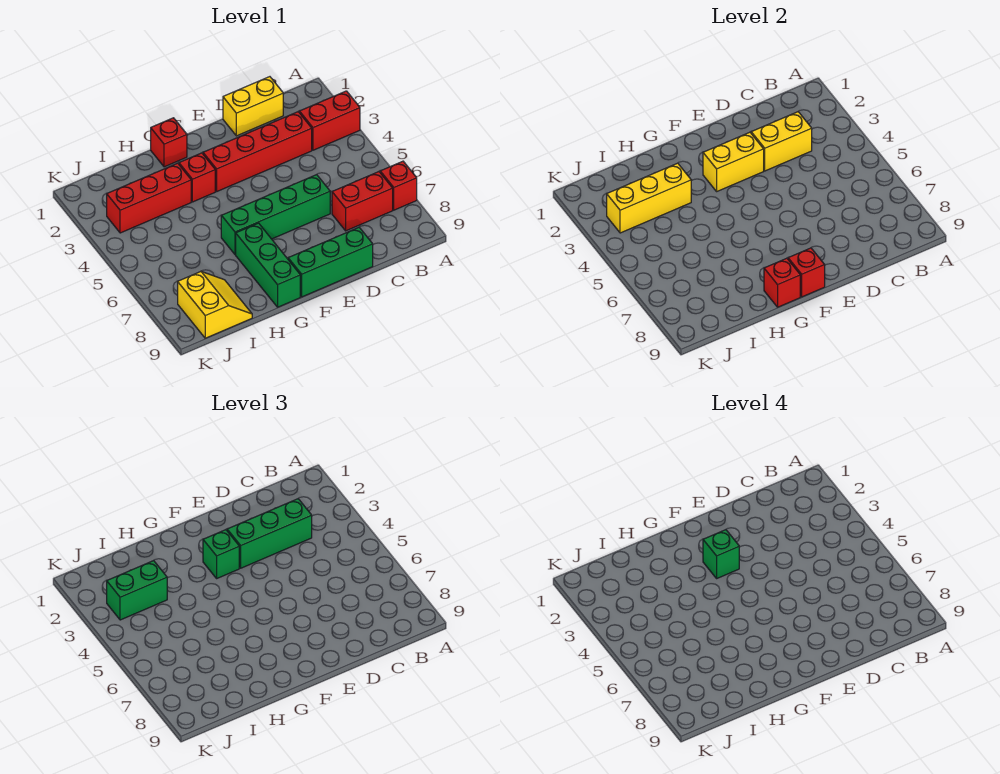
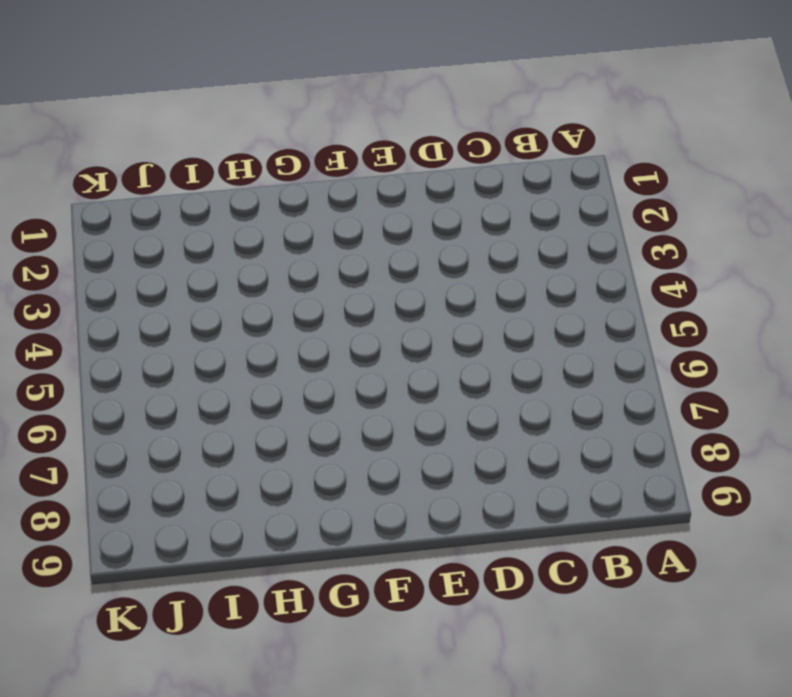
none -> red 1x2 brick [299,91,360,150]
none -> red 1x1 brick [380,161,417,210]
none -> red 1x2 brick [332,172,393,231]

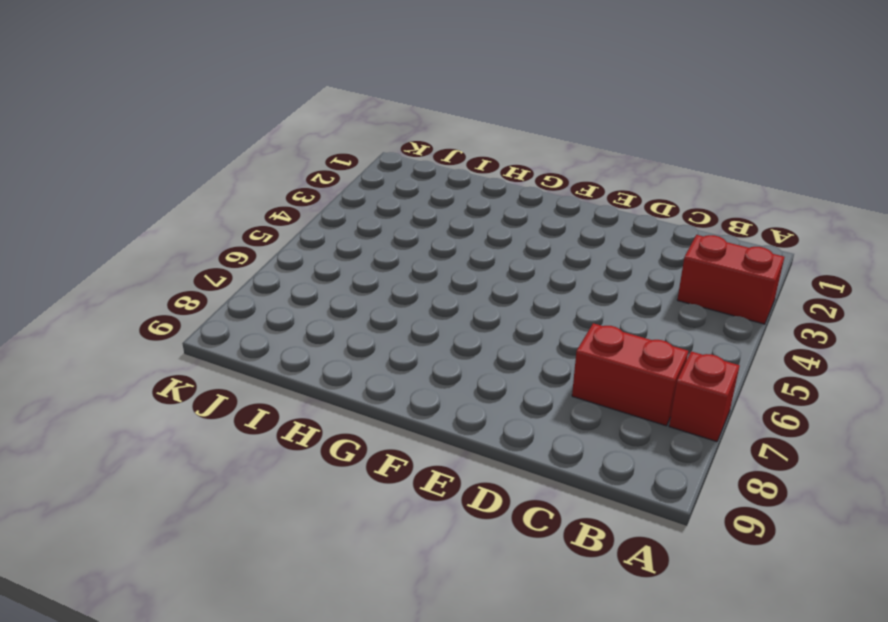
none -> yellow 1x2 brick [223,77,283,136]
none -> red 1x4 brick [203,112,312,191]
none -> green 1x4 brick [221,175,330,255]

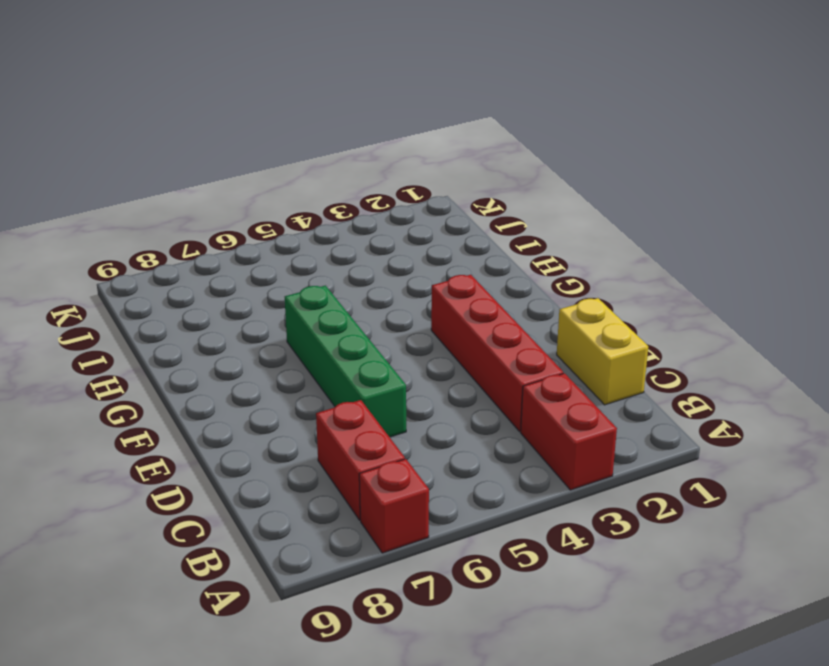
none -> green 1x3 brick [288,228,373,297]
none -> red 1x1 brick [151,118,187,167]
none -> red 1x1 brick [179,153,215,202]

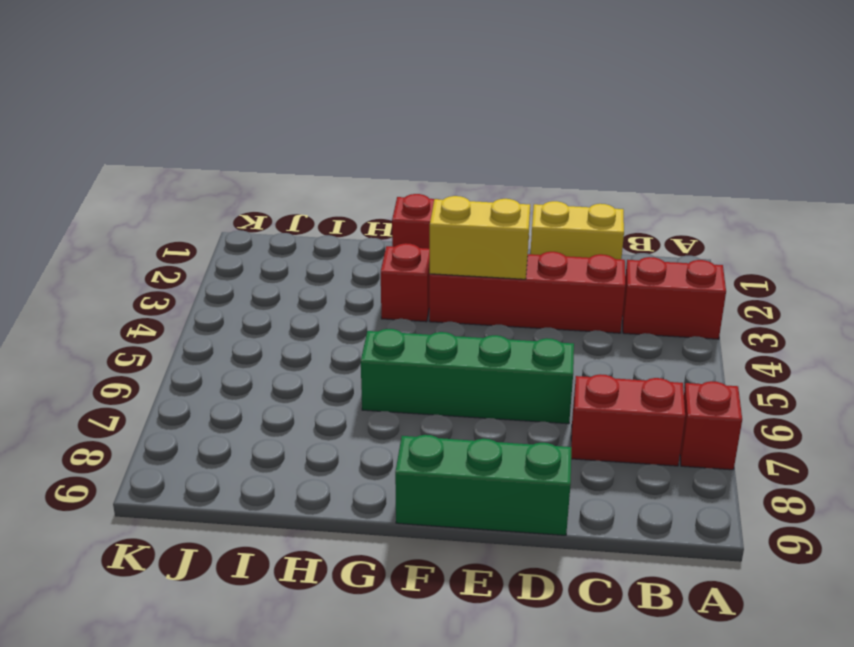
none -> green 1x3 brick [236,223,300,307]
none -> red 1x3 brick [107,163,191,233]
none -> yellow 2x2 slope [178,271,252,338]

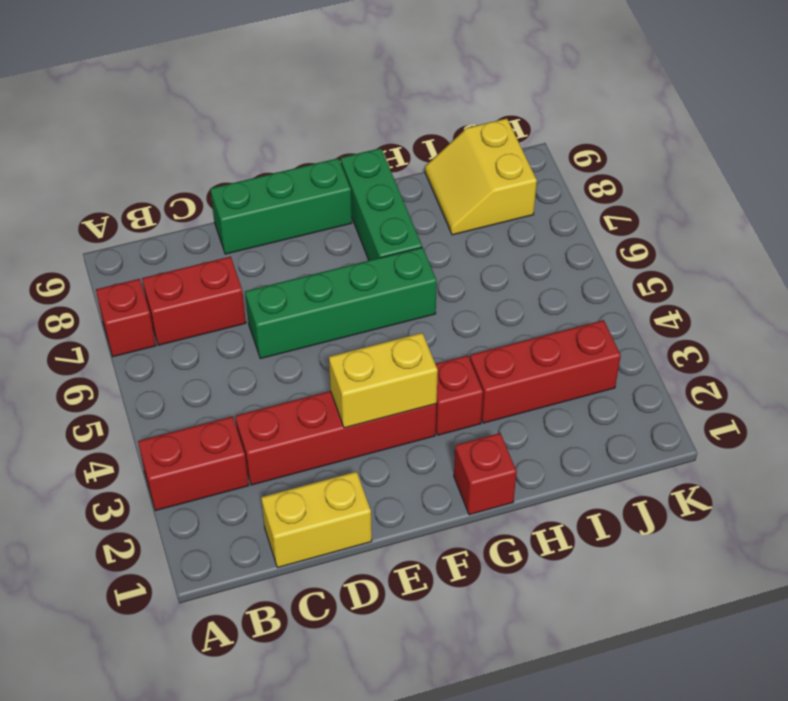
none -> yellow 1x2 brick [751,112,812,171]
none -> red 1x1 brick [788,248,825,297]
none -> red 1x1 brick [764,258,800,307]

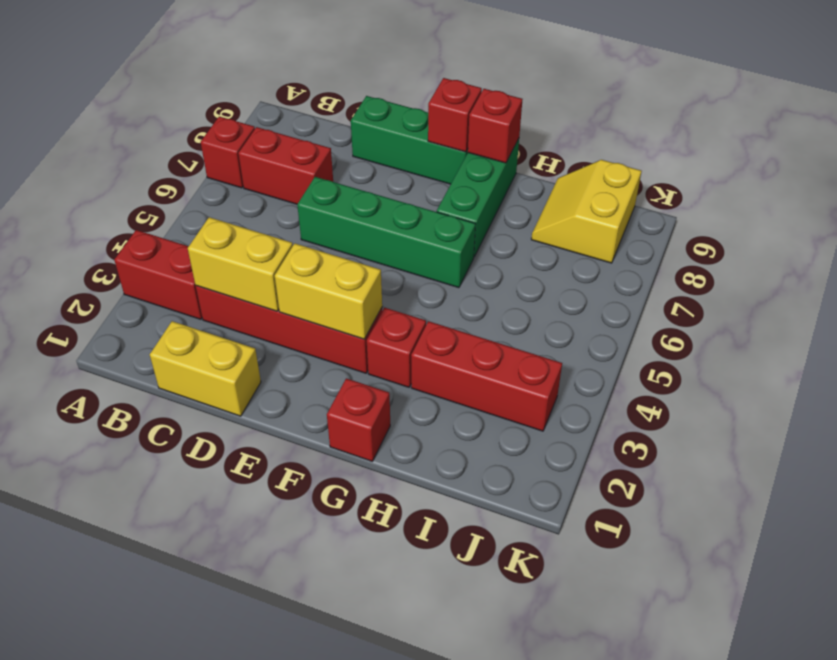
none -> yellow 1x3 brick [607,163,691,233]
none -> green 1x3 brick [227,499,312,568]
none -> green 1x1 brick [203,530,239,578]

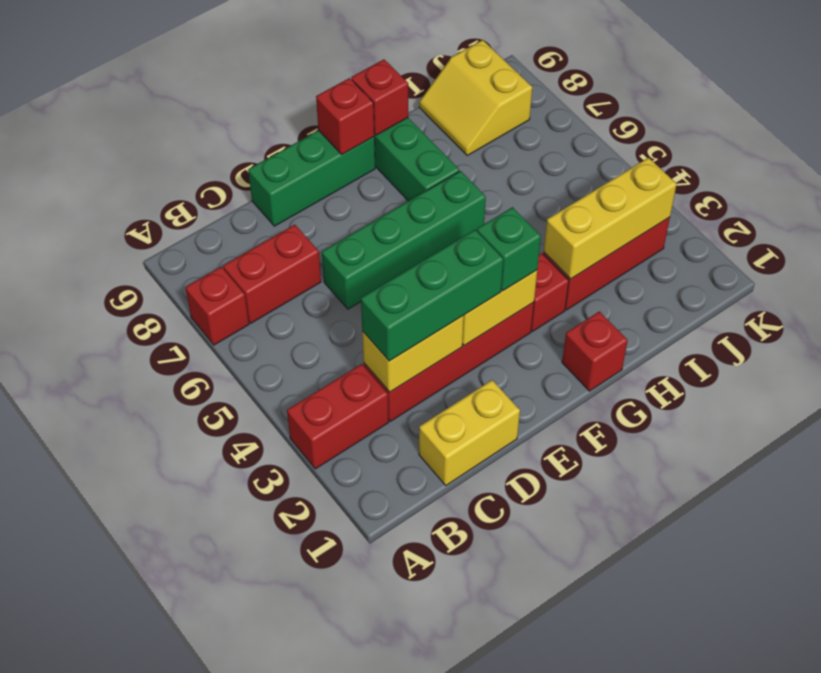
none -> green 1x2 brick [107,561,167,620]
none -> green 1x1 brick [703,530,739,578]

